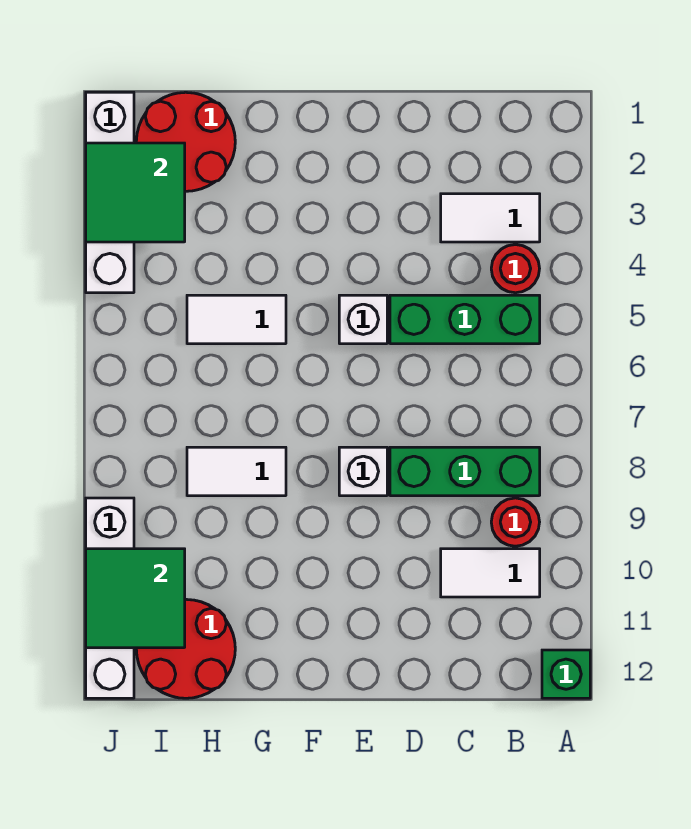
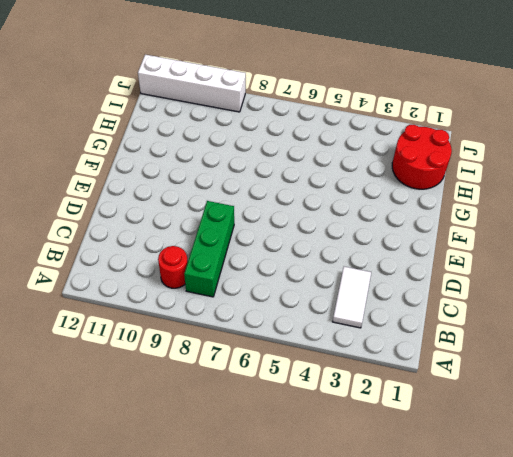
none -> green 1x1 brick [542,650,590,698]
none -> red 1x1 round brick [491,245,540,293]
none -> green 1x3 brick [390,295,540,344]

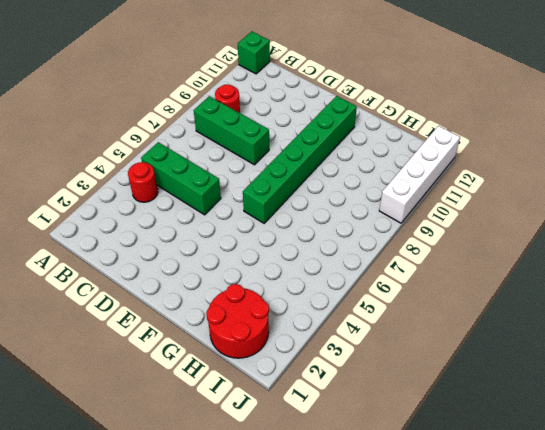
green 1x6 brick [243,96,357,223] -> none
none -> white 1x2 tile [441,194,540,242]
none -> white 1x2 tile [441,549,540,597]
none -> white 1x1 brick [339,295,387,344]

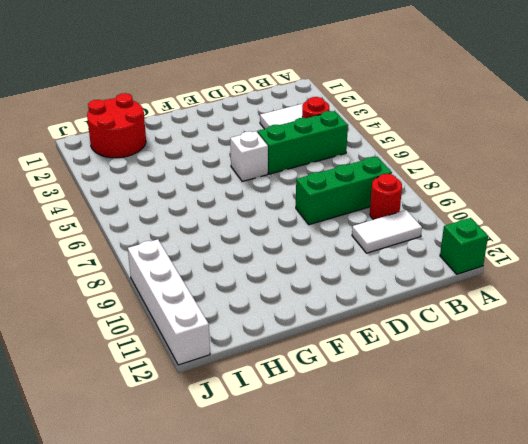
none -> white 1x1 brick [339,447,387,496]
none -> white 1x2 tile [187,295,286,344]
none -> white 1x2 tile [187,447,286,496]

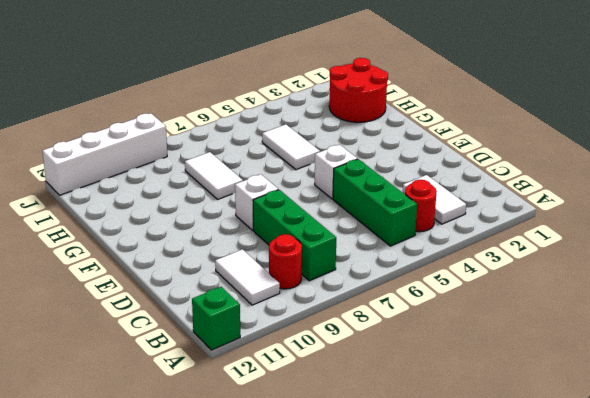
none -> red 2x2 round brick [136,599,235,698]
none -> white 1x4 brick [86,92,134,293]
none -> green 2x2 tile [86,143,185,242]

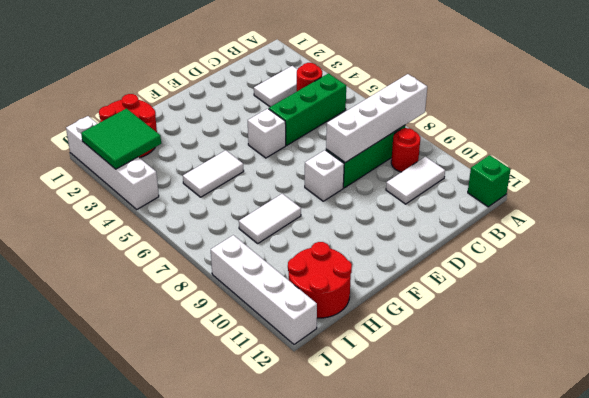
white 1x4 brick [326,74,427,163] -> none
none -> green 2x2 tile [86,549,185,648]

